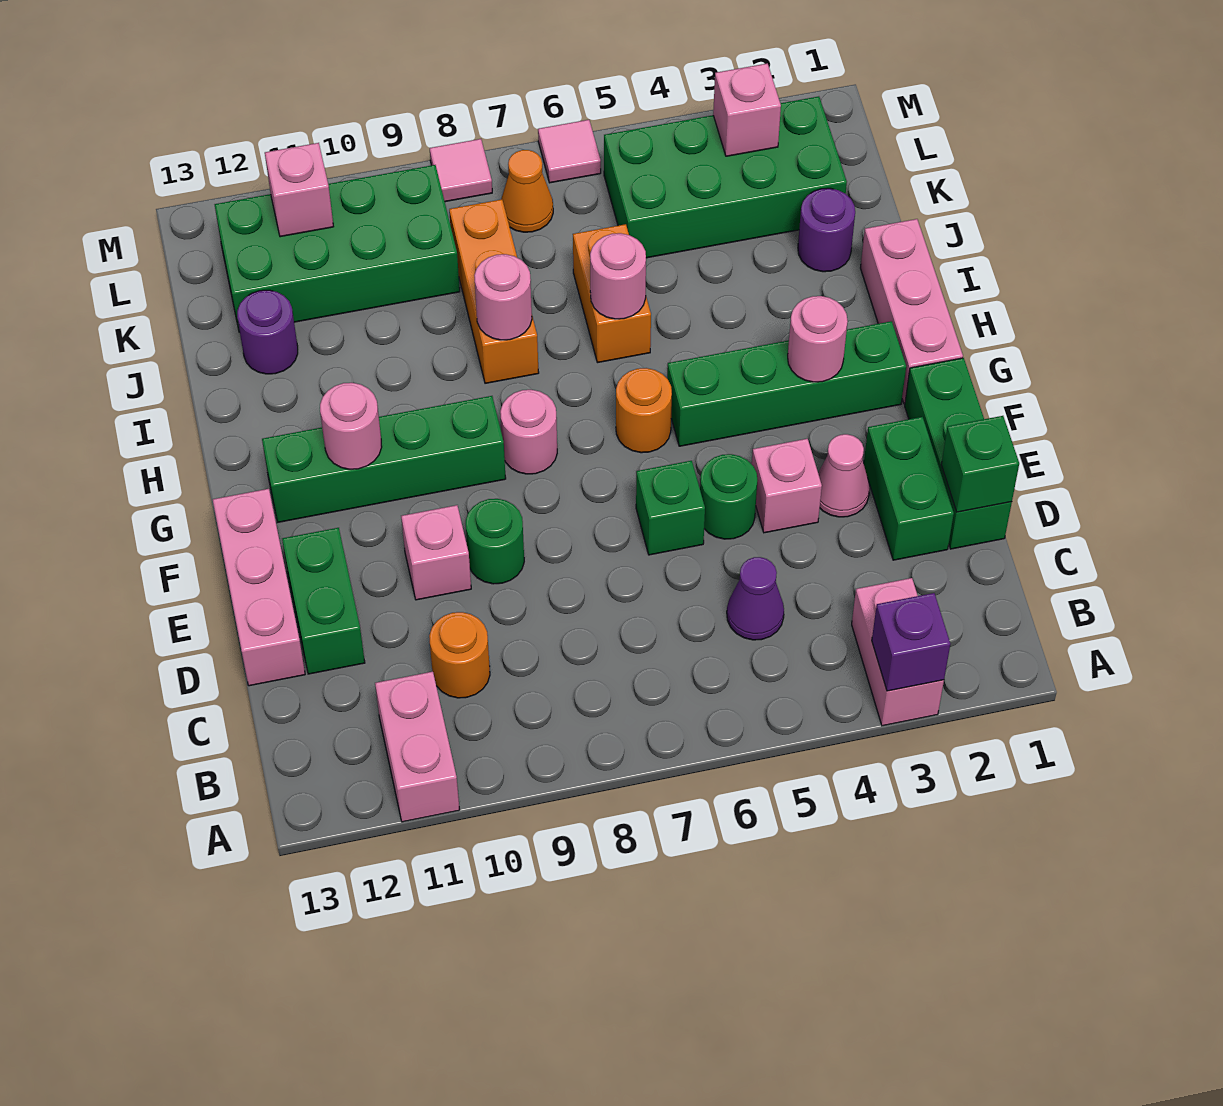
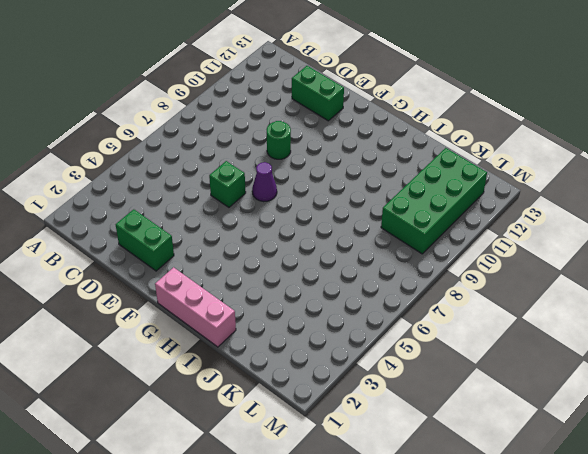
purple 1x1 cone [252,162,277,202] -> purple 1x1 cone moved to [727,557,784,640]
none -> pink 1x2 brick [852,578,944,726]
none -> pink 1x2 brick [375,672,460,822]
none -> orange 1x1 round brick [429,612,490,698]
none -> green 1x3 brick [905,358,1012,549]

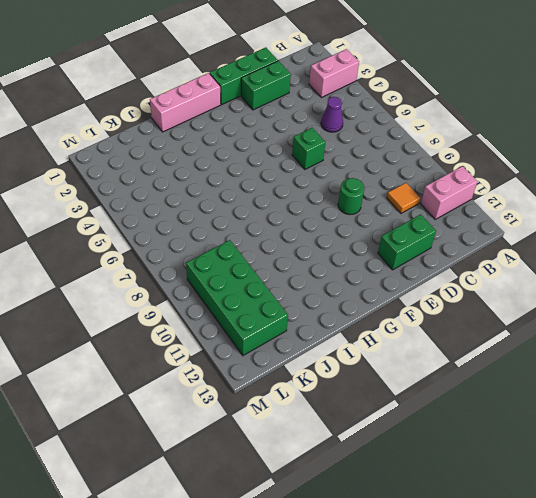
orange 1x1 tile [387,183,420,213] -> orange 1x1 round brick [429,612,490,698]
none -> pink 1x3 brick [213,489,305,686]
none -> pink 1x1 cone [818,434,870,517]
none -> pink 1x1 brick [752,439,822,533]
none -> green 1x1 round brick [700,454,757,539]

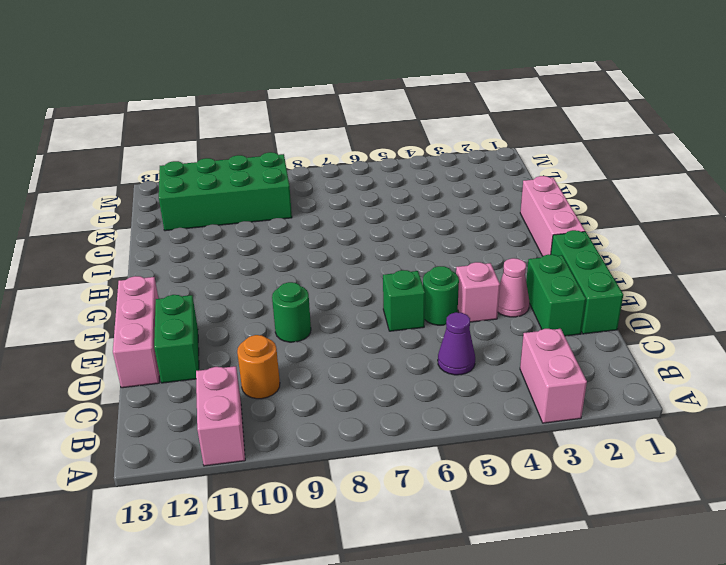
none -> pink 1x1 brick [401,505,471,600]
none -> green 1x4 brick [667,321,906,446]
none -> orange 1x1 round brick [616,368,672,453]
none -> pink 1x1 round brick [500,390,557,474]

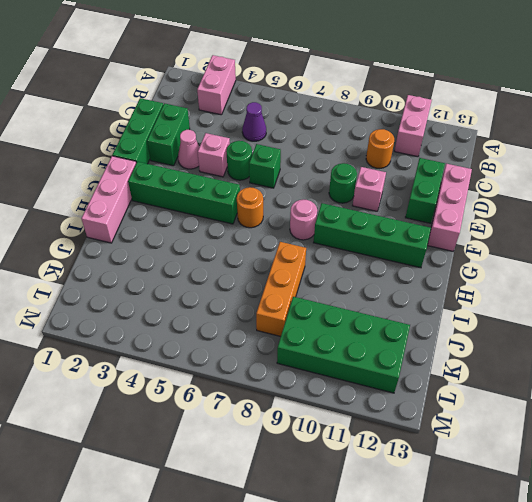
none -> orange 1x2 brick [573,224,651,363]
none -> purple 1x1 round brick [798,188,855,272]
none -> purple 1x1 round brick [237,290,298,374]
none -> green 2x4 brick [604,96,847,258]

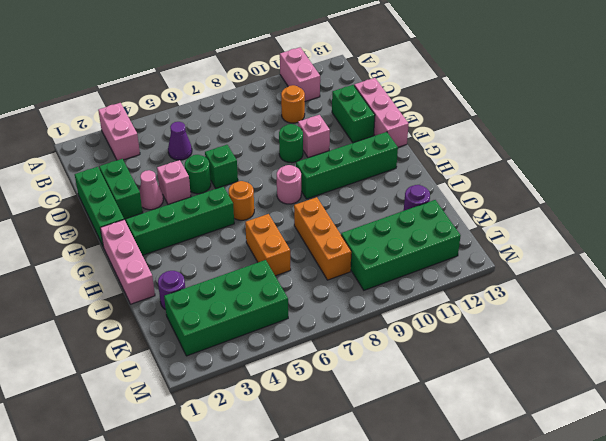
none -> orange 1x1 cone [501,150,553,232]
none -> pink 1x1 tile [538,120,601,183]
none -> pink 1x1 tile [430,139,492,202]
none -> purple 1x1 brick [872,593,950,691]

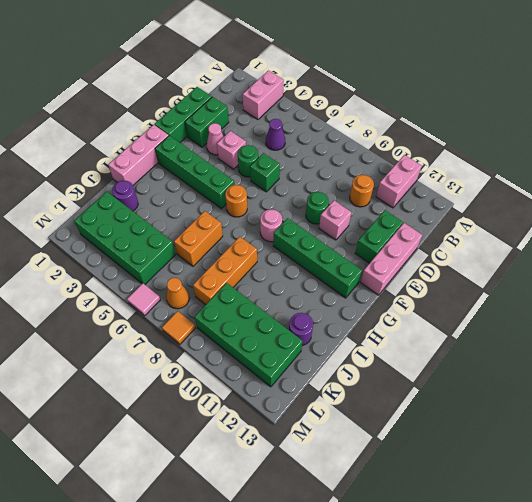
orange 1x1 tile [162,311,195,344] -> pink 1x1 tile [430,139,492,202]
none -> purple 1x1 brick [872,593,950,691]
none -> green 1x1 brick [941,416,1019,512]
none -> pink 1x1 round brick [788,296,848,382]
none -> pink 1x1 round brick [320,383,382,469]

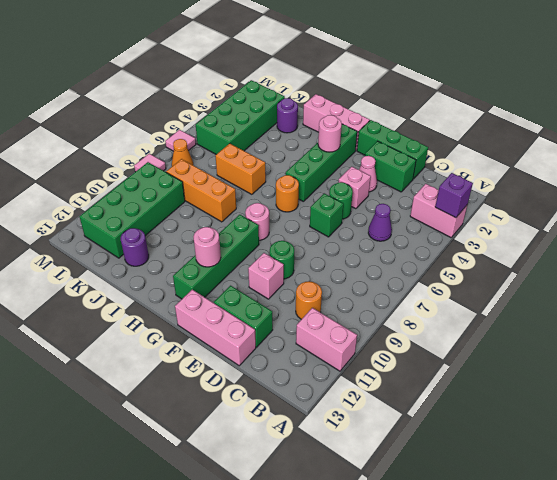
none -> green 1x1 brick [941,416,1019,512]
none -> pink 1x1 round brick [590,233,646,319]
none -> pink 1x1 round brick [474,254,532,340]
none -> pink 1x1 brick [713,63,781,156]

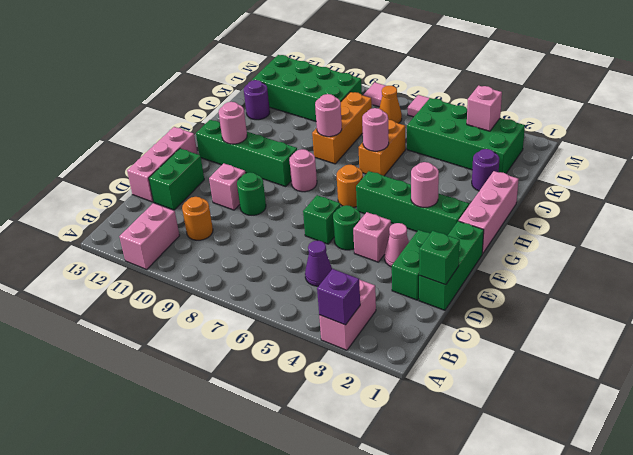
none -> pink 1x1 brick [265,143,334,237]

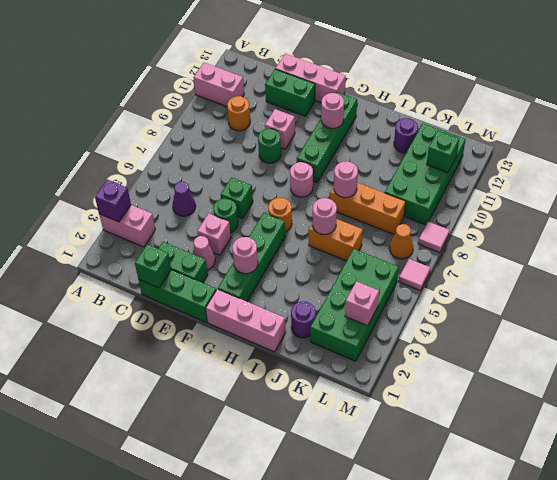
green 1x1 brick [427,131,459,173] -> pink 1x1 brick [265,143,334,237]

